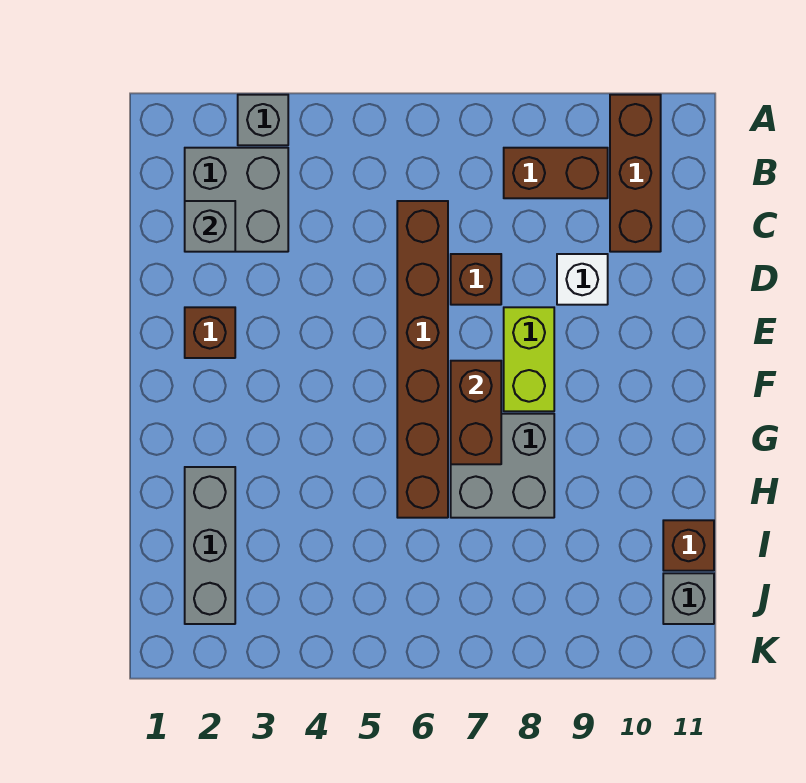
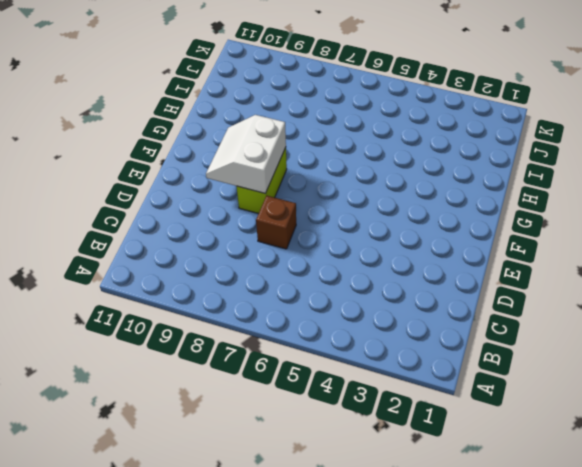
white 2x2 slope [206,115,286,194] -> none
none -> grey 1x1 brick [238,95,288,145]
none -> brown 1x3 brick [610,95,661,252]
none -> grey 2x2 brick [185,148,288,252]

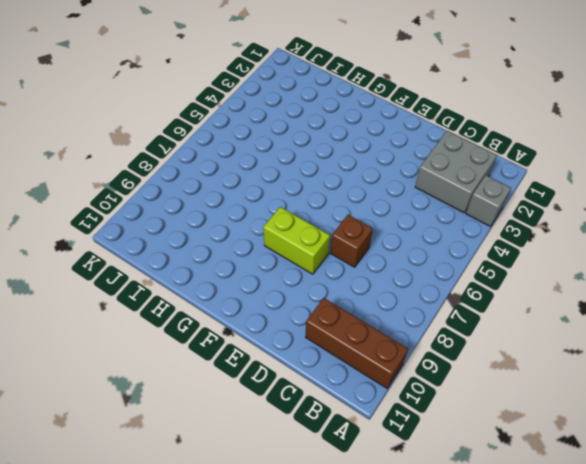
none -> brown 1x2 brick [504,148,608,198]
none -> brown 1x6 brick [397,201,448,518]
none -> white 1x1 brick [557,254,608,305]

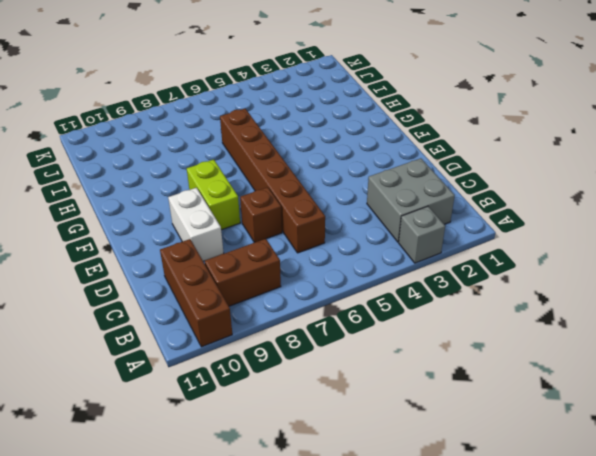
white 1x2 brick [168,188,224,261] -> white 1x1 brick [557,254,608,305]
none -> brown 1x1 brick [185,307,235,358]
none -> grey 2x2 brick [451,414,554,518]
none -> grey 1x3 brick [185,467,235,624]

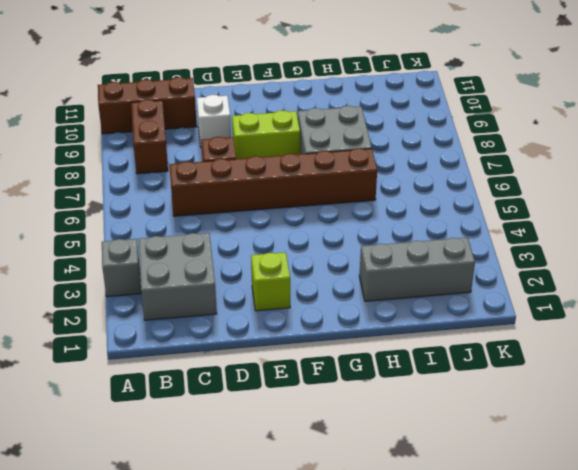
lime 1x1 brick [251,252,290,311] -> brown 1x1 brick [185,307,235,358]
none -> brown 1x1 brick [663,520,714,571]
none -> grey 1x1 brick [663,573,714,624]
none -> grey 1x1 brick [185,201,235,252]

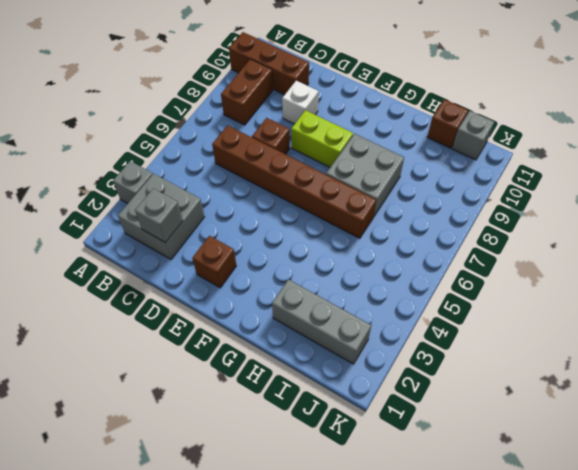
none -> brown 1x2 brick [451,361,501,464]

